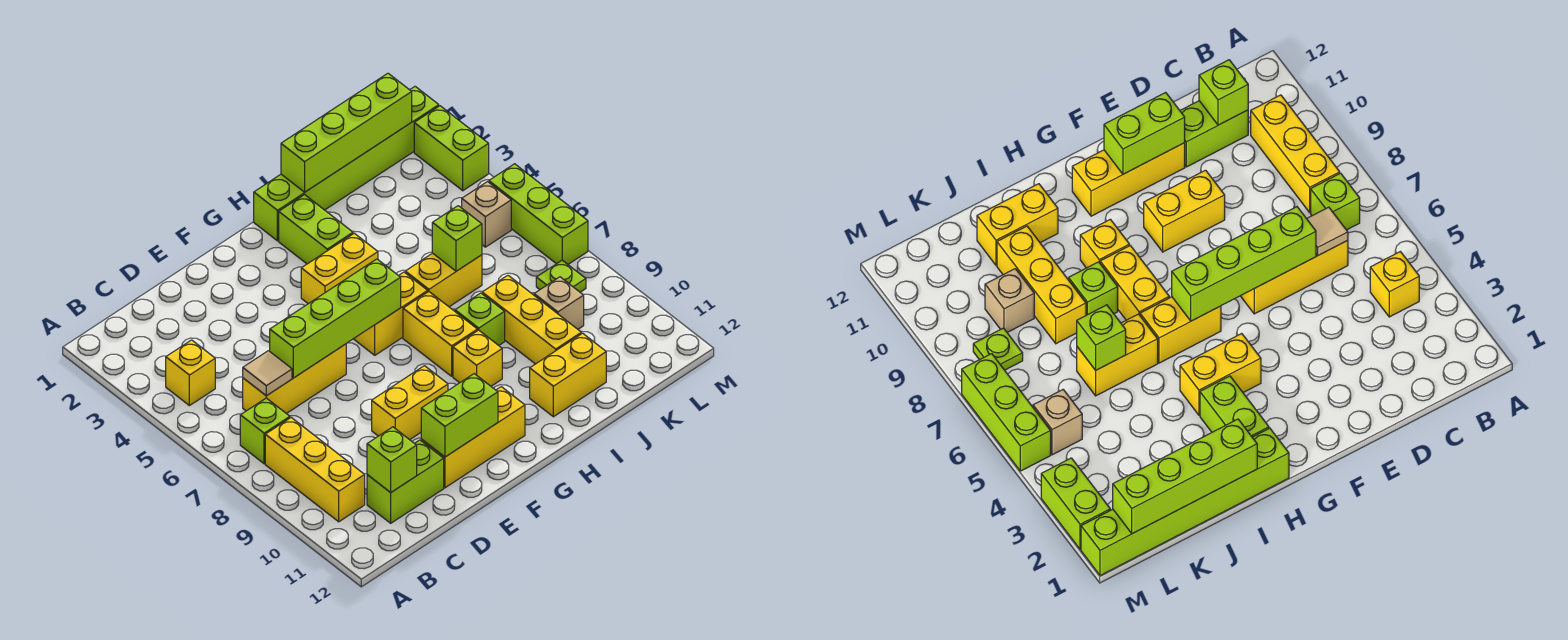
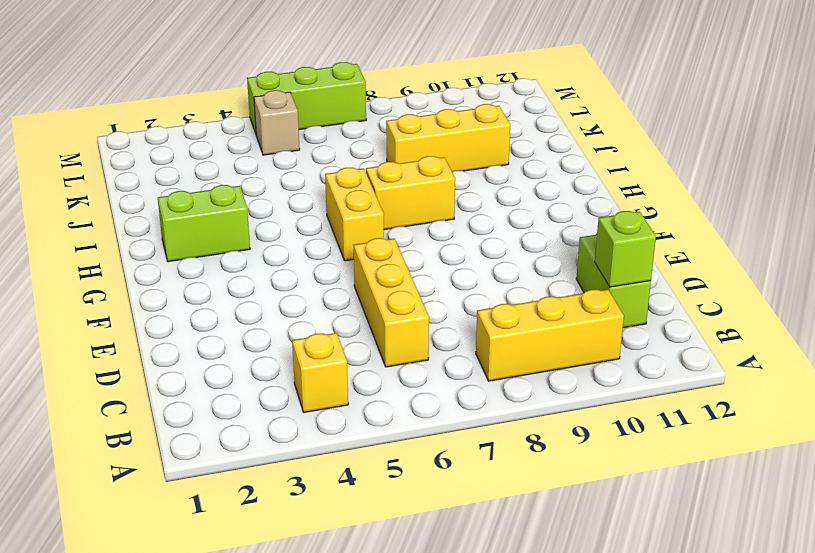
none -> lime 1x1 brick [240,398,290,464]
none -> yellow 1x2 brick [372,366,448,440]
none -> yellow 1x3 brick [421,387,525,488]

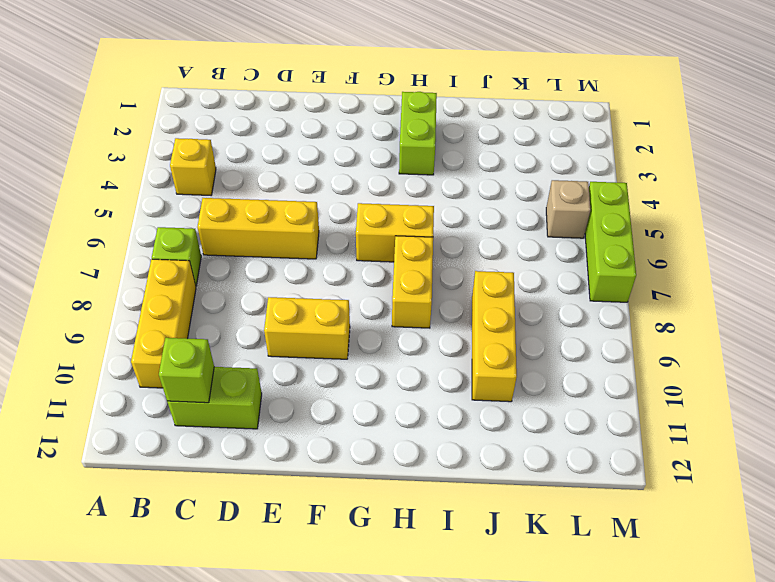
none -> yellow 1x3 brick [421,387,525,488]
none -> yellow 1x2 brick [301,233,378,304]
none -> lime 1x6 brick [254,87,439,241]

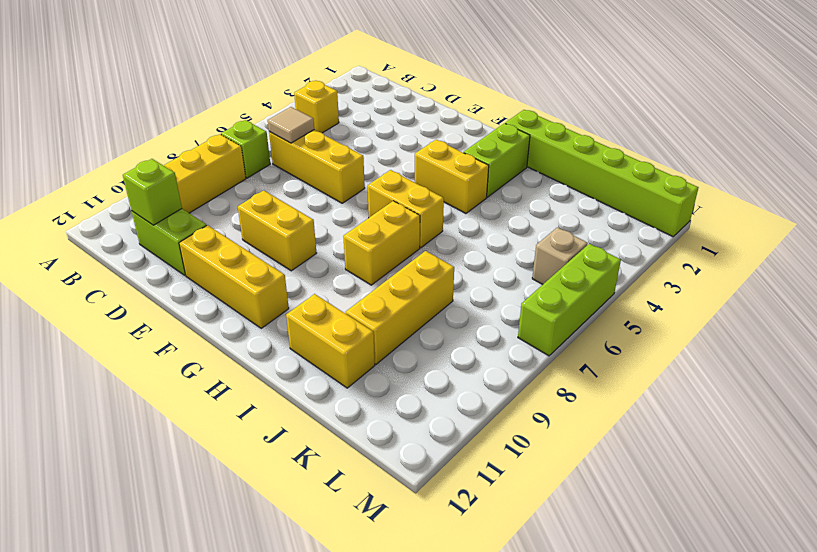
none -> yellow 1x1 brick [453,330,502,386]
none -> yellow 1x2 brick [405,253,482,307]
none -> lime 1x1 brick [455,293,505,345]

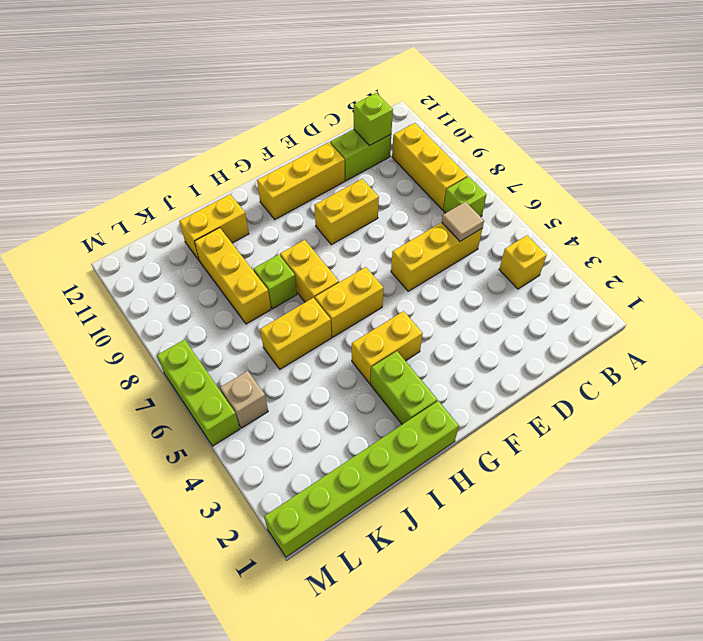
none -> yellow 1x1 brick [453,330,502,386]
none -> tan 1x1 brick [534,277,584,329]
none -> lime 1x1 plate [536,260,586,292]

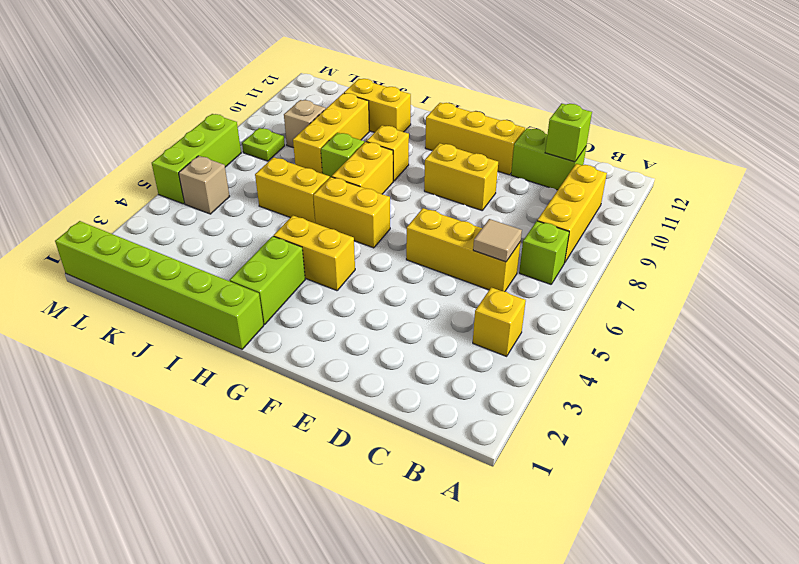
none -> lime 1x2 brick [414,106,489,191]
none -> lime 1x4 brick [270,259,401,378]
none -> lime 1x2 brick [421,374,498,457]

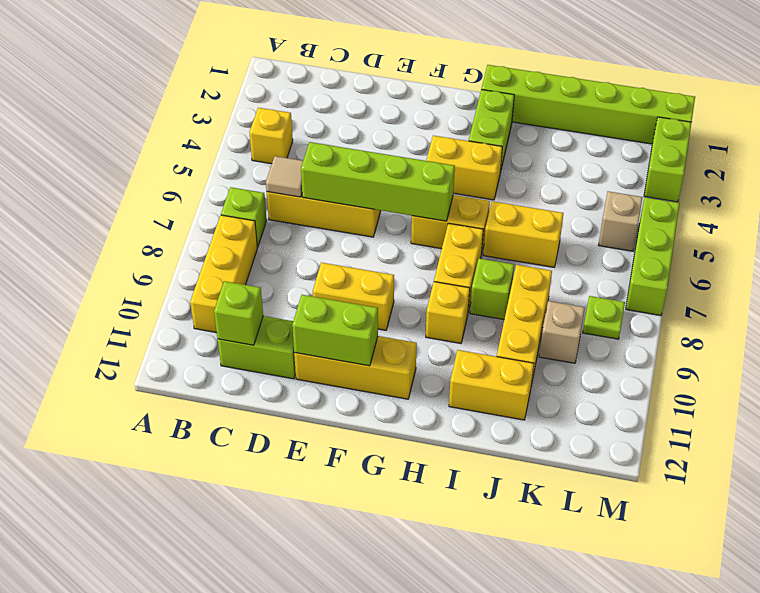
none -> lime 1x4 brick [281,73,412,192]
none -> lime 1x1 brick [432,206,482,271]

